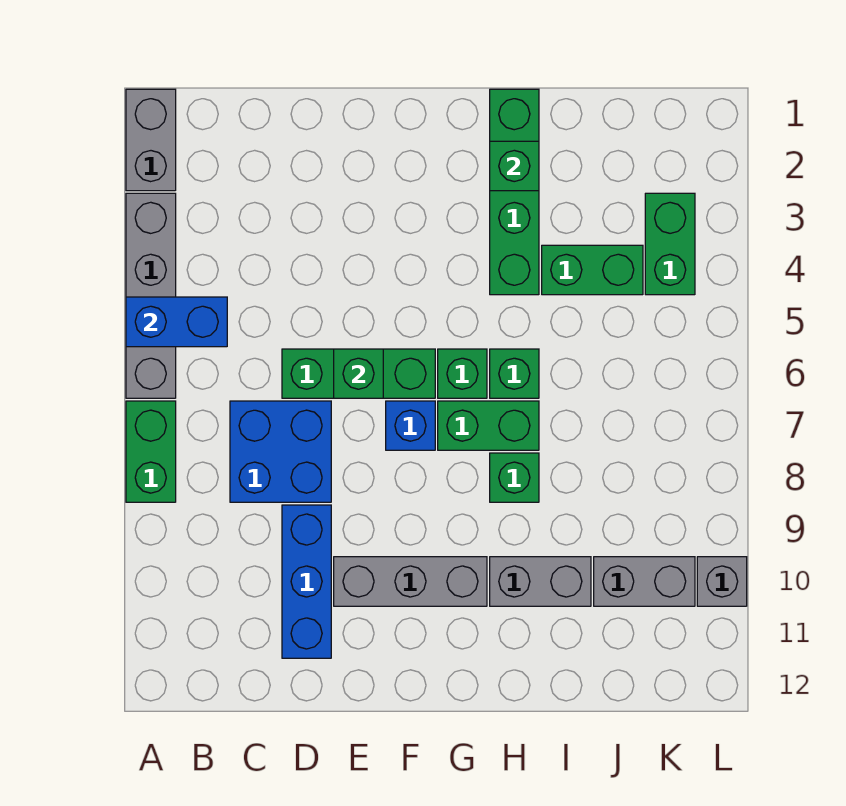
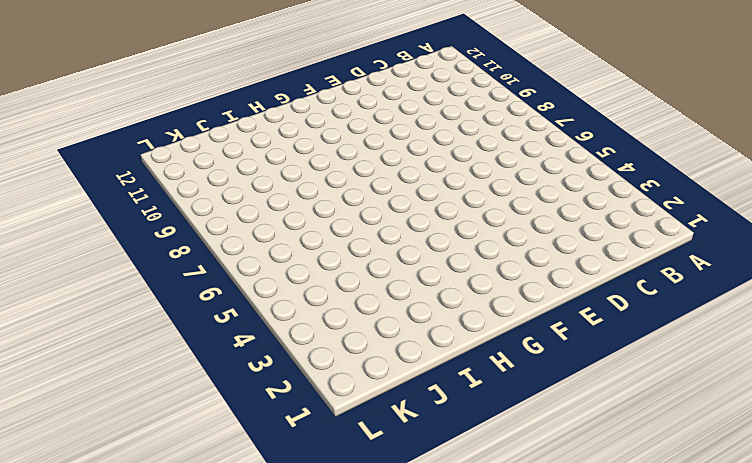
none -> grey 1x2 brick [126,89,176,191]
none -> grey 1x4 brick [126,193,176,398]
none -> green 1x2 brick [126,401,176,502]

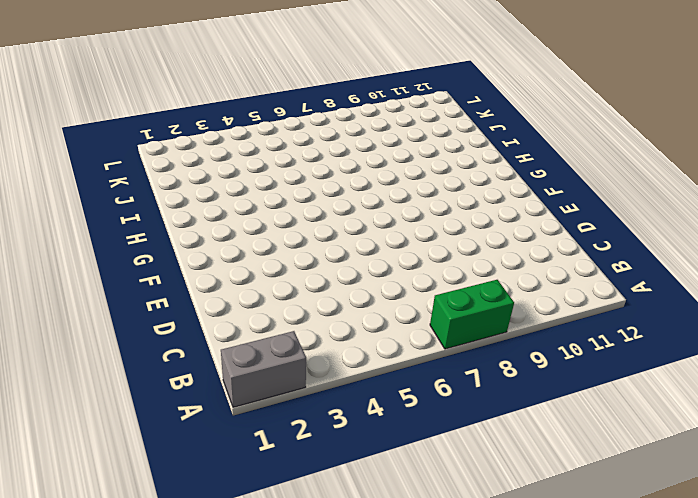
none -> grey 1x4 brick [126,193,176,398]
none -> blue 2x2 brick [230,401,331,502]
none -> green 1x3 brick [282,349,435,398]

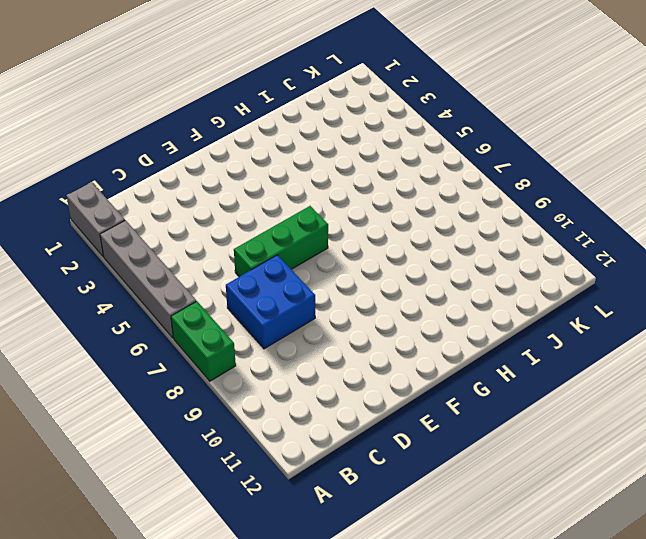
none -> blue 1x3 brick [282,505,331,658]
none -> grey 1x3 brick [334,557,487,606]
none -> blue 1x1 brick [386,401,435,450]

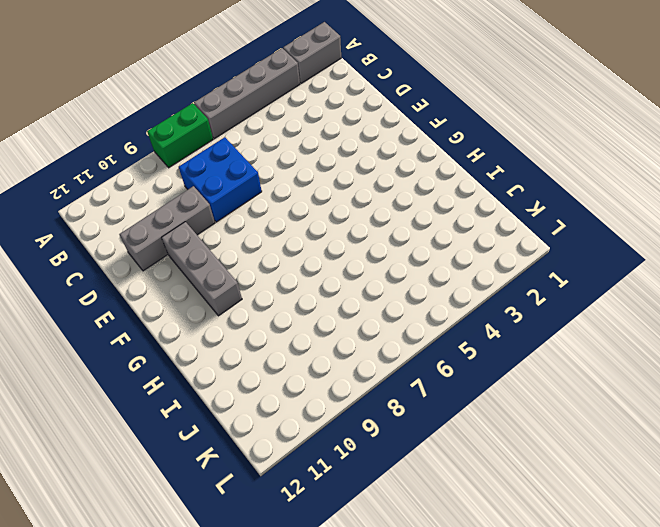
grey 1x3 brick [119,186,215,271] -> blue 1x3 brick [282,505,331,658]
none -> green 1x3 brick [282,349,435,398]
none -> blue 1x1 brick [386,401,435,450]
none -> green 1x1 brick [438,349,487,398]

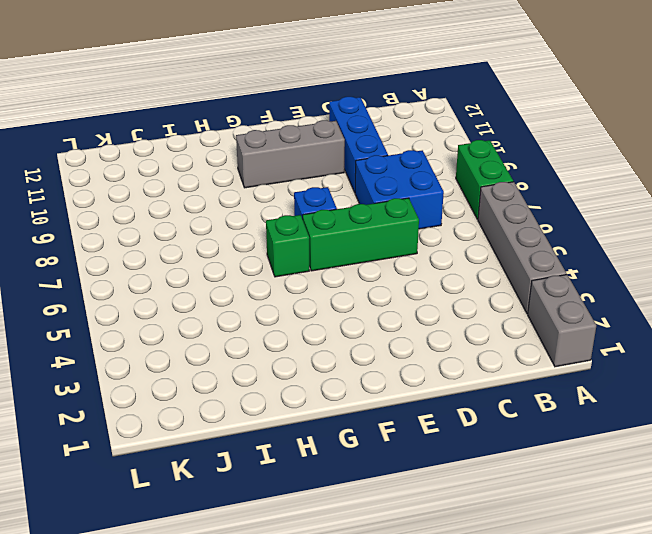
none -> green 1x2 brick [438,401,539,450]
none -> green 1x4 brick [490,89,539,295]
none -> green 1x1 brick [490,349,539,398]

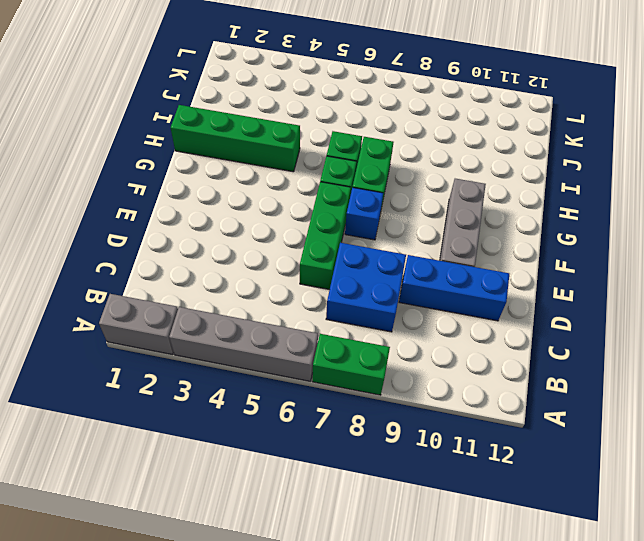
none -> green 1x1 brick [490,453,539,502]
none -> grey 1x2 brick [490,557,591,606]
none -> green 1x2 brick [542,245,643,295]

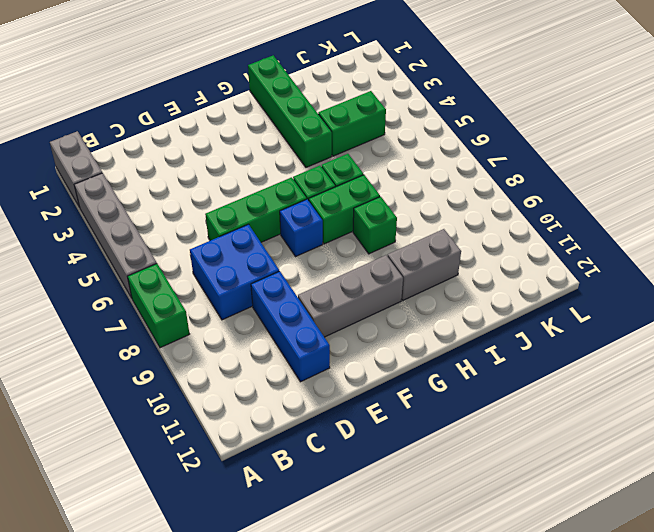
none -> grey 1x2 brick [594,557,695,606]
none -> green 1x2 brick [645,193,695,295]
none -> grey 1x1 brick [697,557,747,606]

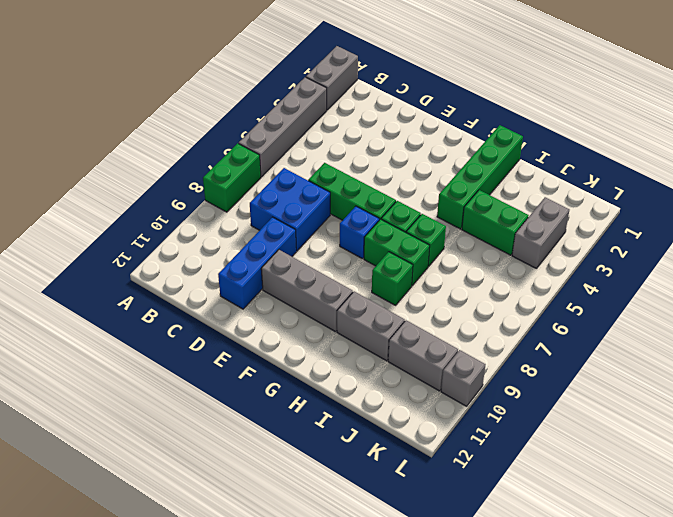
grey 1x2 brick [512,197,569,269] -> green 1x2 brick [645,193,695,295]
none -> blue 1x2 brick [126,297,227,347]
none -> green 1x1 brick [334,349,383,398]
none -> green 1x1 brick [490,141,539,191]

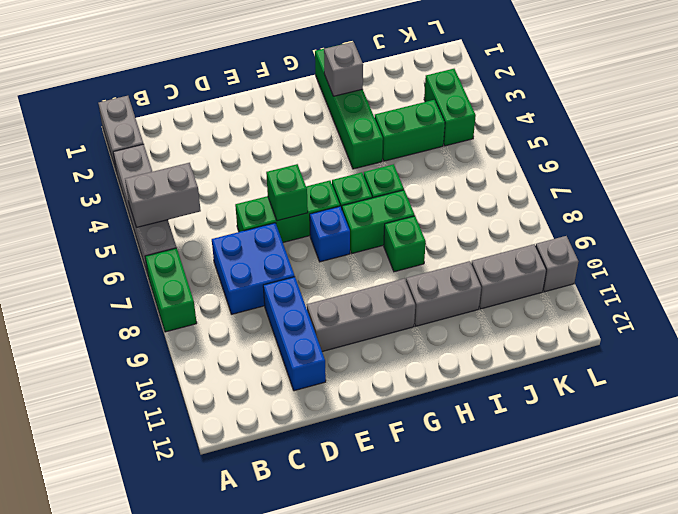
grey 1x2 brick [125,163,201,228] -> blue 1x2 brick [126,297,227,347]
grey 1x1 brick [324,42,363,96] -> green 1x1 brick [490,141,539,191]

